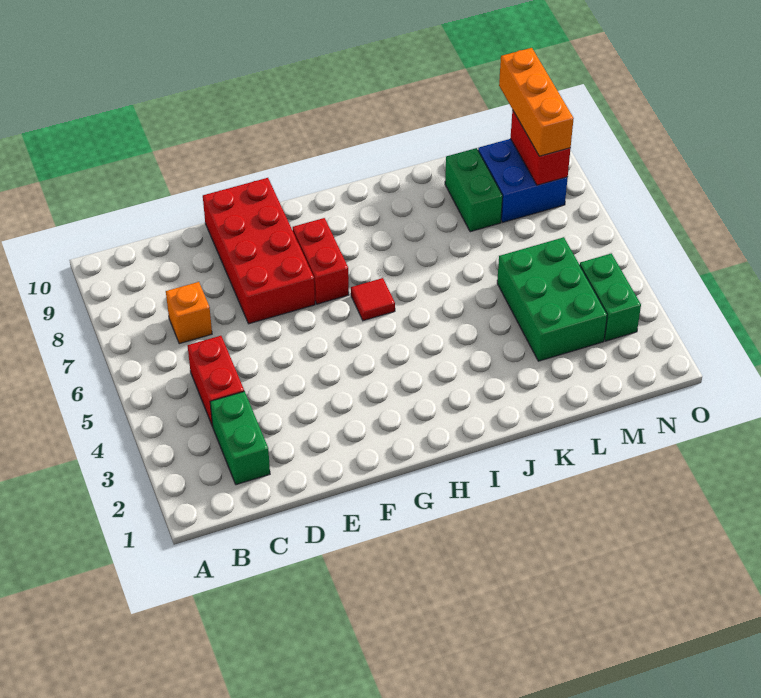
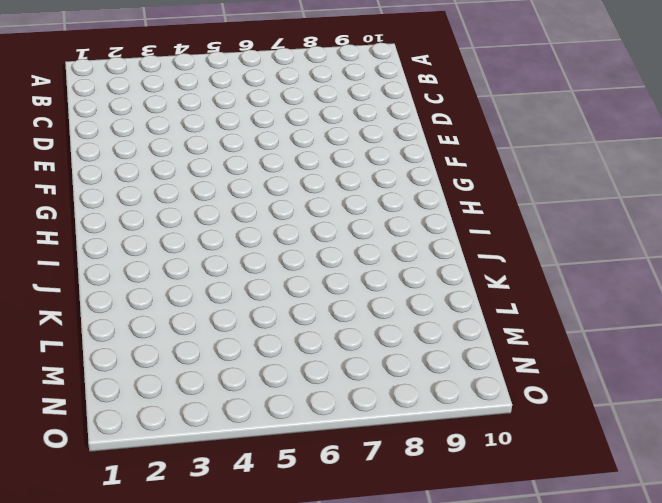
none -> green 1x2 brick [210,391,270,485]
none -> red 1x2 brick [187,336,244,426]
none -> orange 1x1 brick [166,282,212,344]

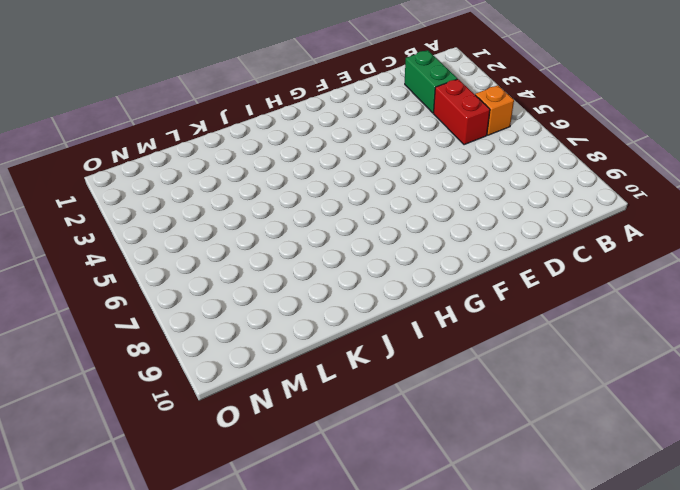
orange 1x1 brick [475,85,514,135] -> orange 1x1 brick moved to [166,282,212,344]
none -> red 2x4 brick [203,178,315,324]
none -> red 1x2 brick [293,218,349,304]
none -> red 1x1 tile [351,278,395,321]

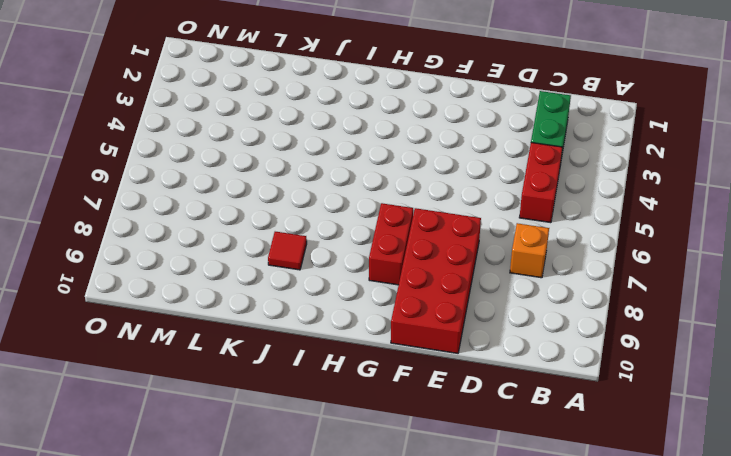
red 1x1 tile [268,232,307,270] -> red 1x1 tile moved to [351,278,395,321]
none -> green 2x3 brick [497,237,607,361]
none -> green 1x2 brick [445,148,503,232]
none -> blue 2x2 brick [478,139,568,223]

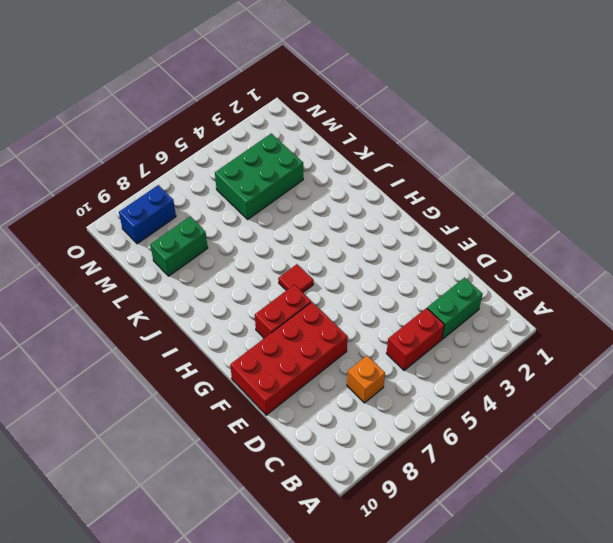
blue 1x2 brick [119,185,176,244] -> blue 2x2 brick [478,139,568,223]
none -> green 1x2 brick [580,253,641,341]
none -> red 1x2 brick [510,110,571,185]
none -> orange 1x3 brick [499,48,574,156]

